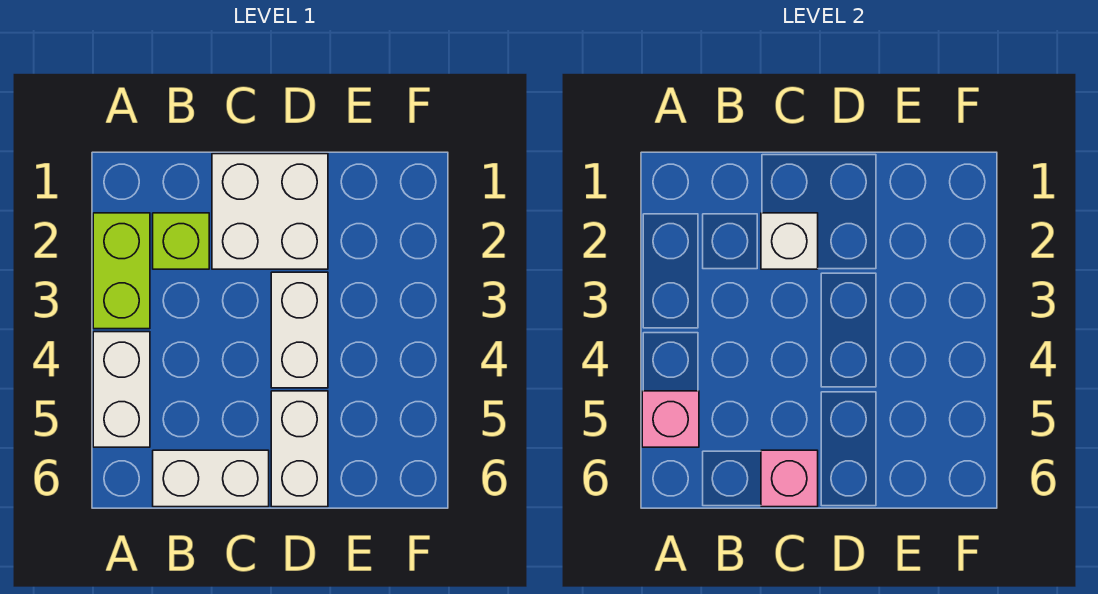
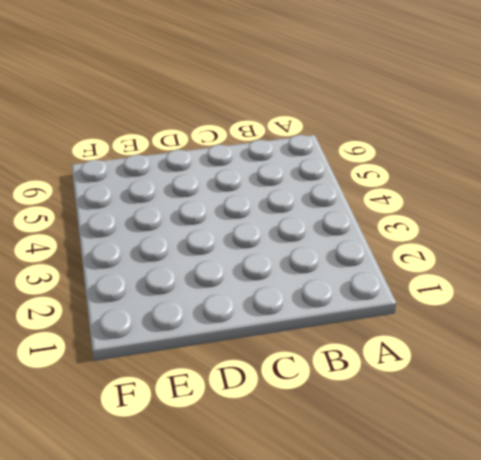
none -> lime 1x2 brick [93,213,150,329]
none -> white 1x2 brick [93,332,150,447]

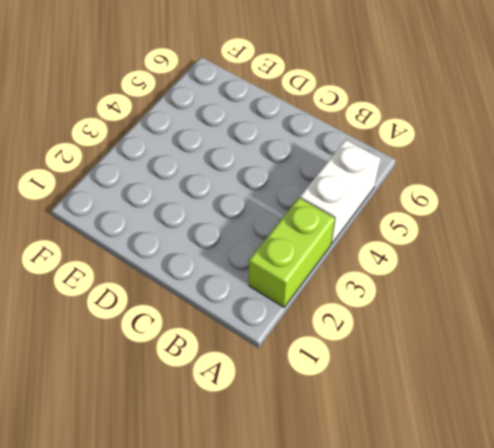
none -> lime 1x1 brick [153,213,209,269]
none -> white 1x2 brick [153,450,269,507]

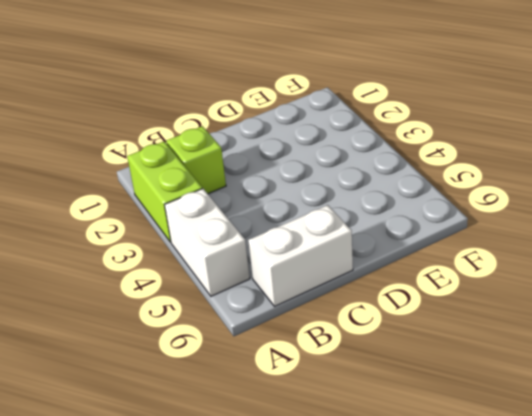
none -> white 2x2 brick [212,154,328,269]
none -> white 1x2 brick [271,272,328,388]

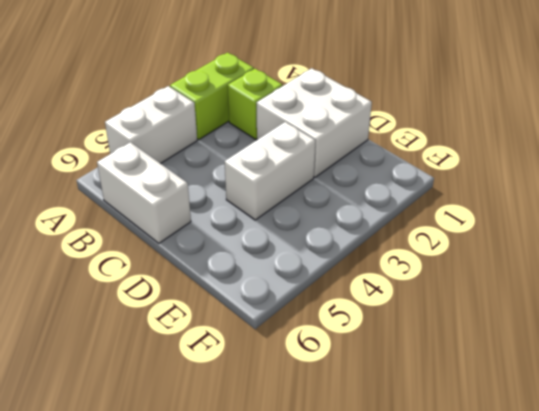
none -> white 1x2 brick [271,391,328,507]
none -> pink 1x1 brick [642,391,699,447]

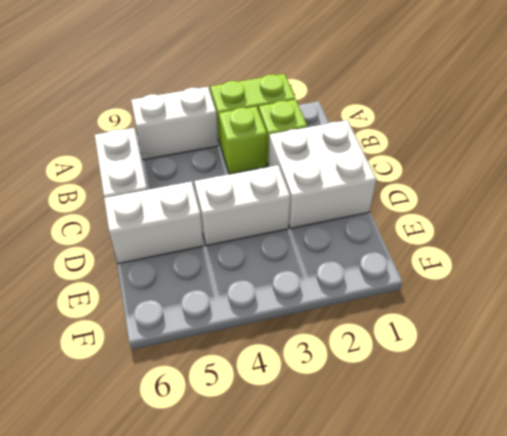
lime 1x1 brick [219,106,267,174] -> none
none -> pink 1x1 brick [642,391,699,447]
none -> white 1x1 brick [761,213,818,269]

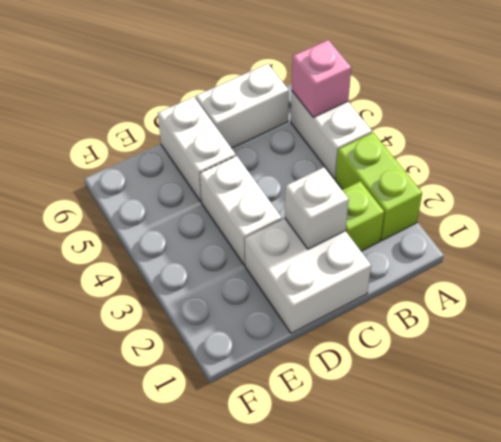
none -> pink 1x1 brick [761,450,818,507]

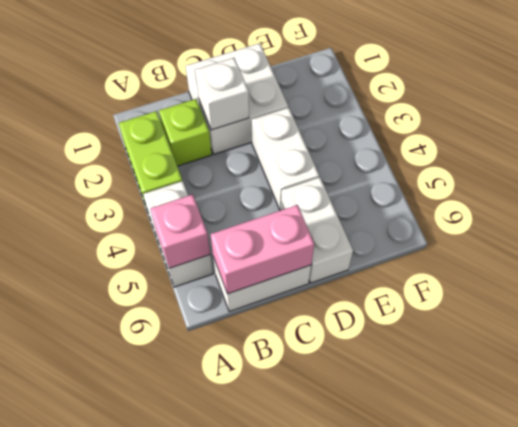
pink 1x2 brick [210,205,314,294] -> pink 1x1 brick [761,450,818,507]

